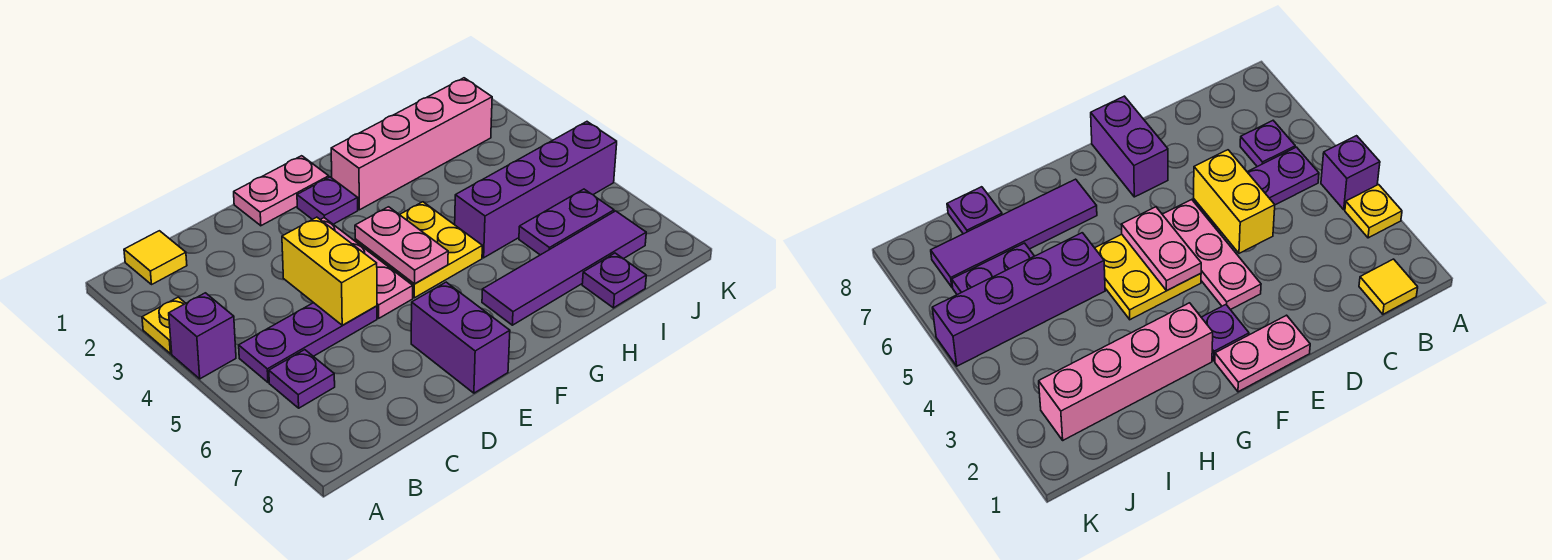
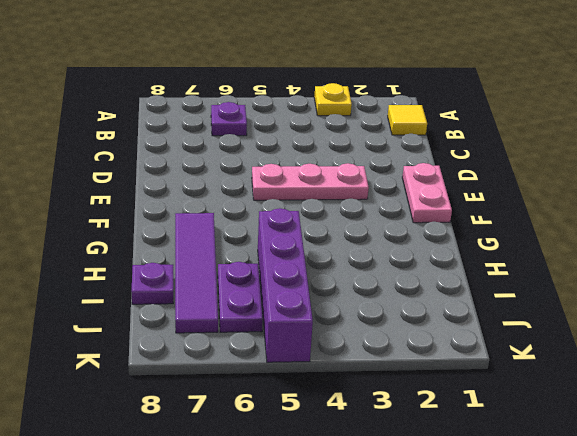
none -> purple 1x1 brick [169,293,236,379]
none -> purple 1x3 plate [239,303,377,382]
none -> purple 1x2 brick [411,282,510,393]

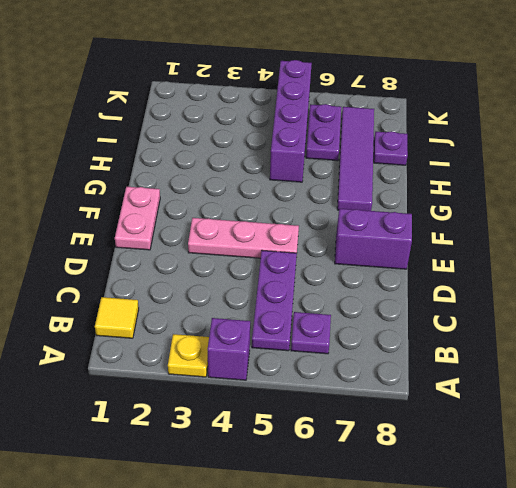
none -> purple 1x1 plate [297,177,358,224]
none -> yellow 2x2 plate [355,202,482,298]
none -> pink 1x4 brick [331,78,492,210]

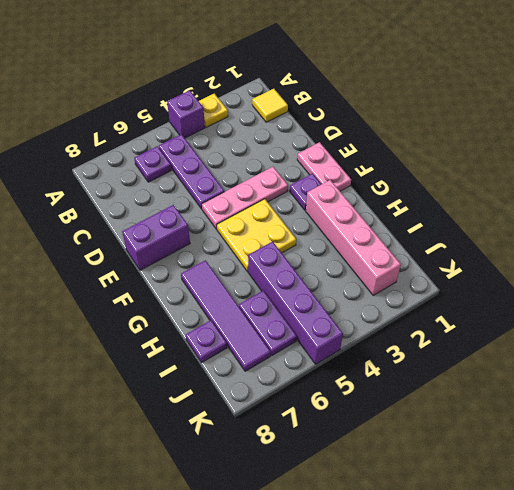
none -> yellow 1x2 brick [282,217,377,325]
none -> pink 1x2 plate [355,207,448,284]

